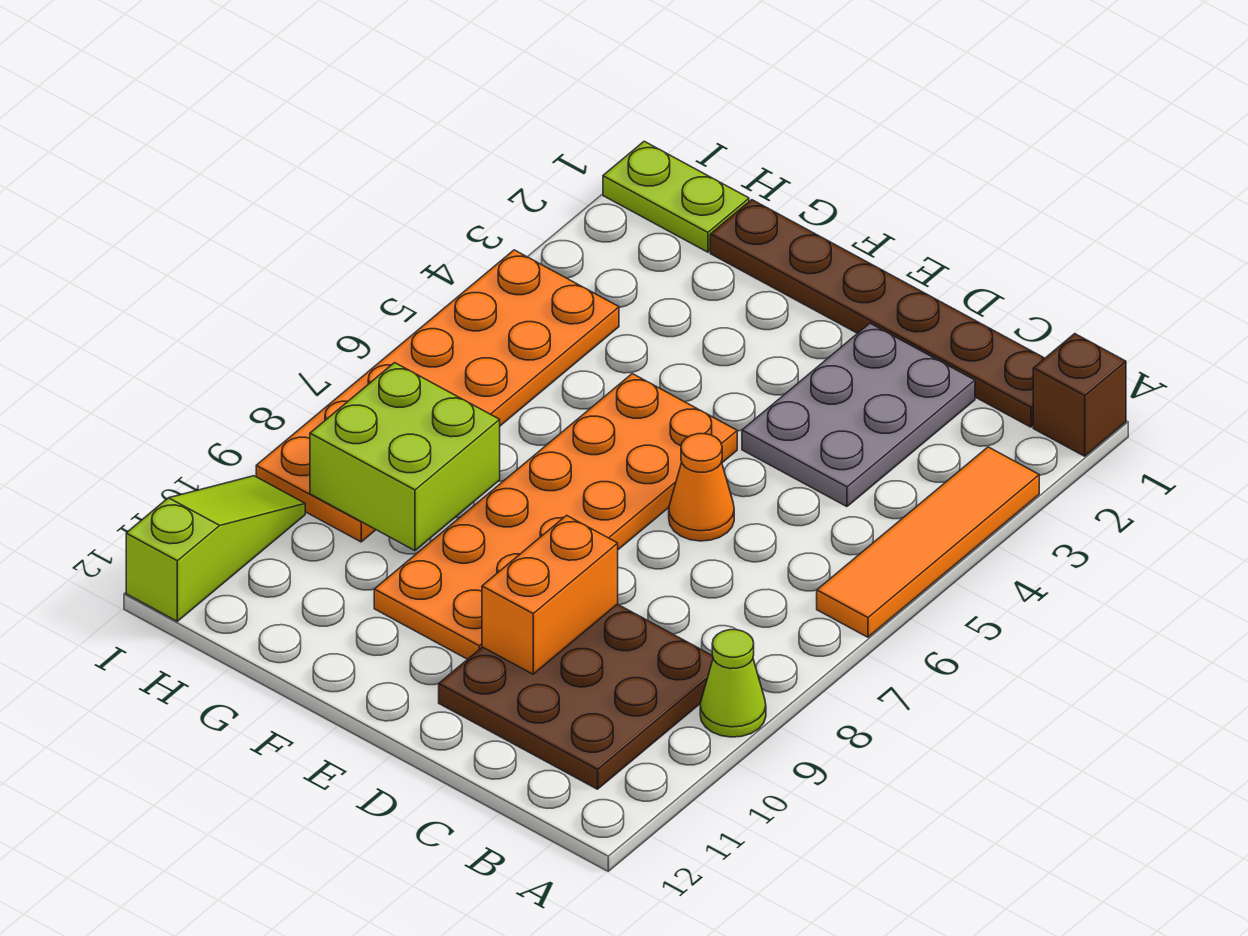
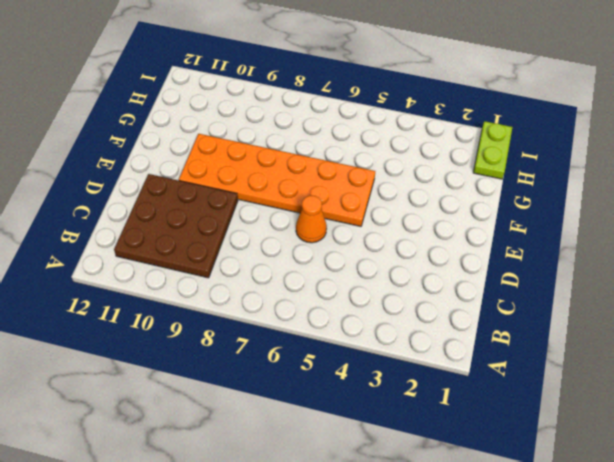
none -> brown 1x1 brick [1033,334,1126,456]
none -> orange 1x4 tile [817,447,1039,637]
none -> lime 1x1 cone [700,630,766,737]

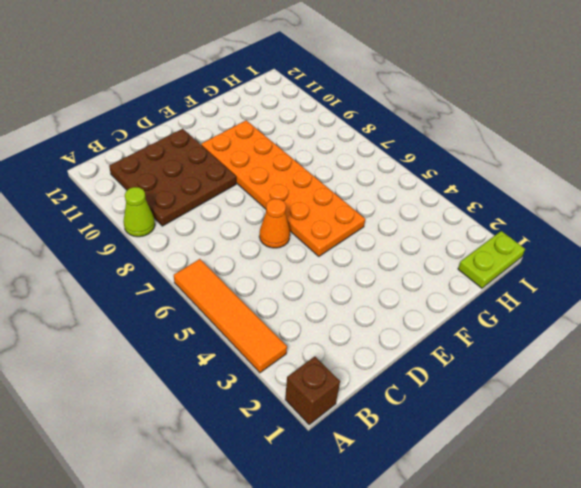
none -> brown 1x6 plate [710,200,1045,427]
none -> grey 2x3 plate [742,323,975,507]
none -> orange 2x6 plate [256,250,619,542]

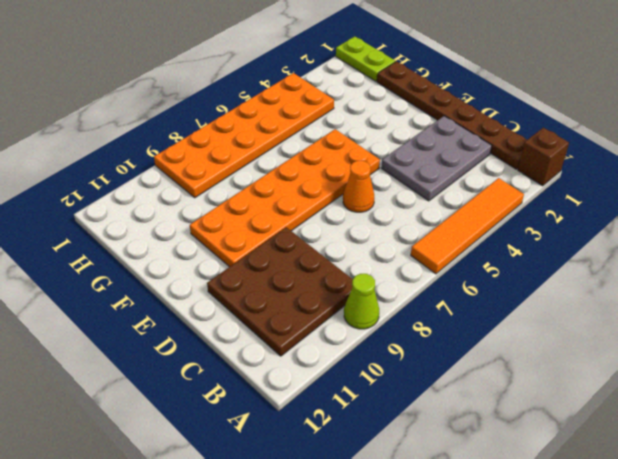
none -> lime 1x3 slope [126,476,305,621]
none -> orange 1x2 brick [482,515,618,674]
none -> lime 2x2 brick [310,363,500,551]

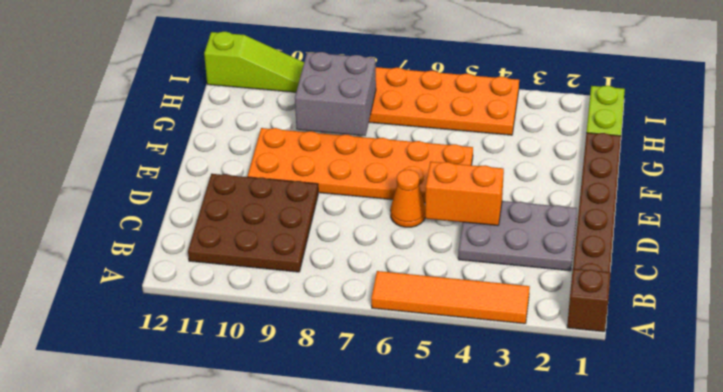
orange 1x2 brick [425,162,504,226] -> orange 1x2 brick moved to [482,515,618,674]
grey 2x2 brick [295,52,376,136] -> lime 2x2 brick [310,363,500,551]
none -> lime 1x1 cone [700,630,766,737]

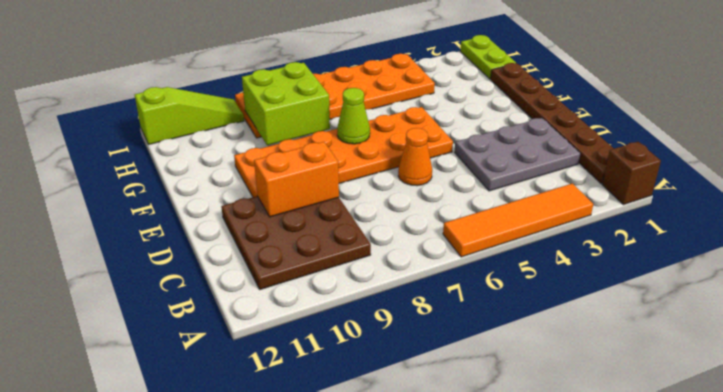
lime 1x1 cone [337,88,370,144] -> lime 1x1 cone moved to [700,630,766,737]

